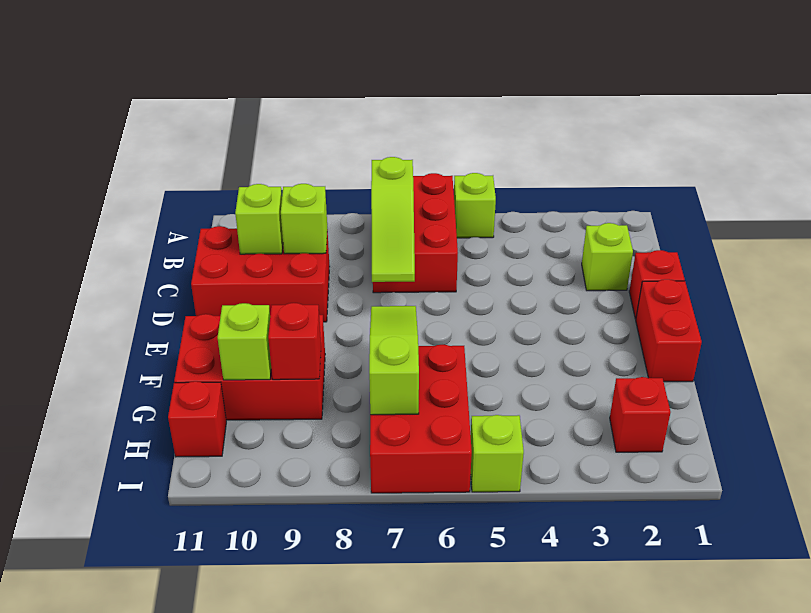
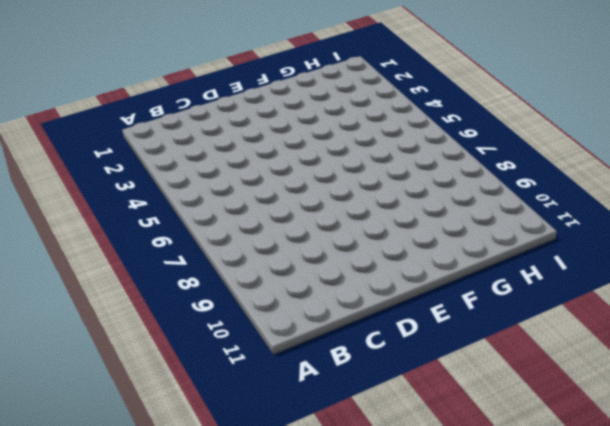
none -> lime 1x1 brick [454,173,496,238]
none -> red 2x3 brick [373,173,458,293]
none -> lime 1x1 brick [582,223,633,291]

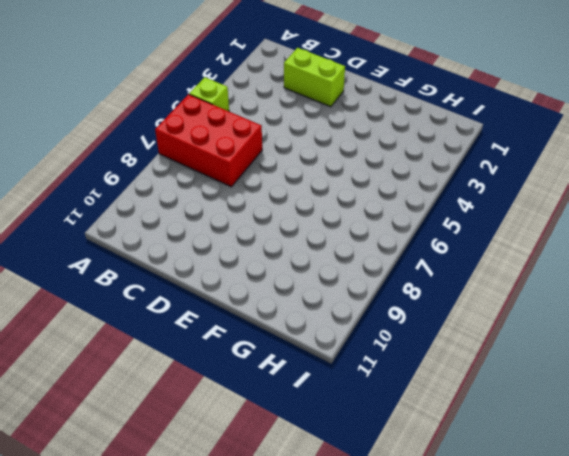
lime 1x2 brick [284,48,345,107] -> lime 1x1 brick [582,223,633,291]
none -> red 2x3 brick [191,226,330,322]
none -> red 1x1 brick [629,250,685,319]
none -> red 1x2 brick [636,279,702,382]

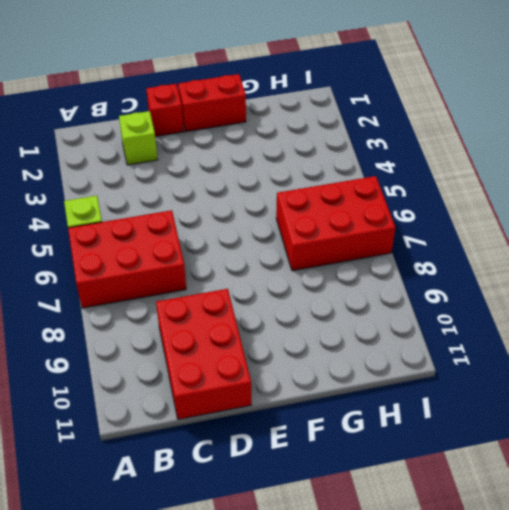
none -> red 2x3 brick [174,314,325,420]
none -> red 1x1 brick [610,377,670,452]
none -> red 1x1 brick [168,381,226,457]

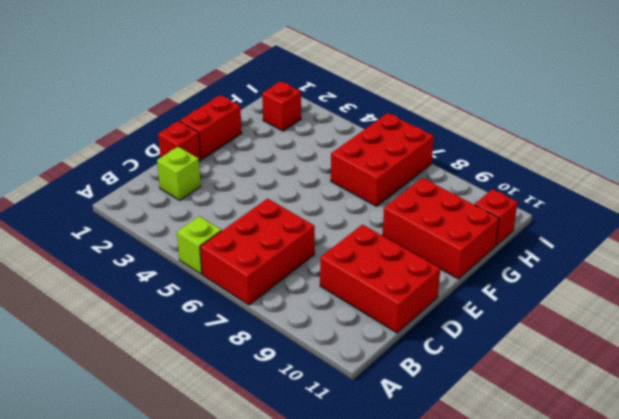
none -> lime 1x1 brick [471,415,524,492]
none -> lime 1x3 slope [371,157,415,282]
none -> lime 1x1 brick [281,184,327,254]

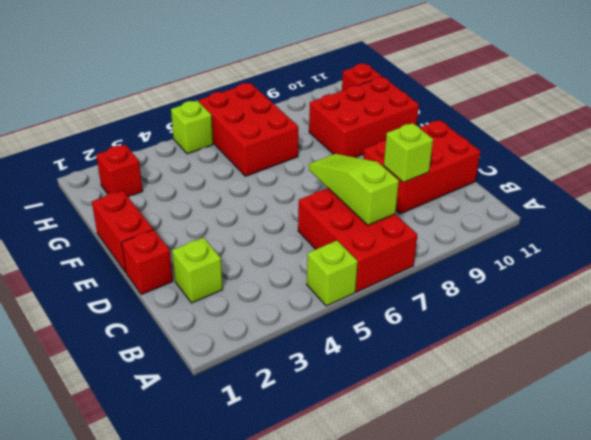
none -> lime 1x1 brick [235,184,283,254]
none -> lime 1x3 slope [369,306,419,415]
none -> red 1x1 brick [268,303,321,380]

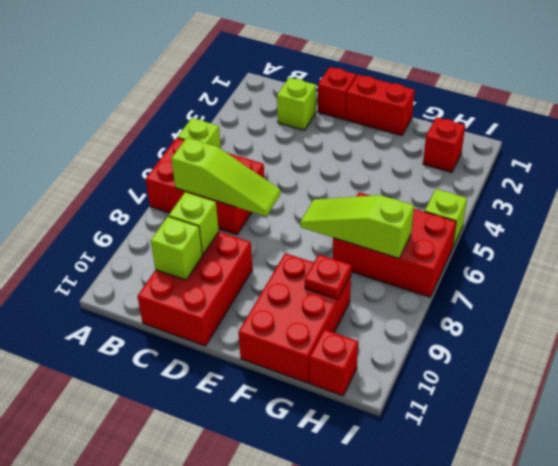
red 1x1 plate [305,255,351,299] -> red 1x1 brick [268,303,321,380]
none -> lime 1x1 brick [218,303,271,380]

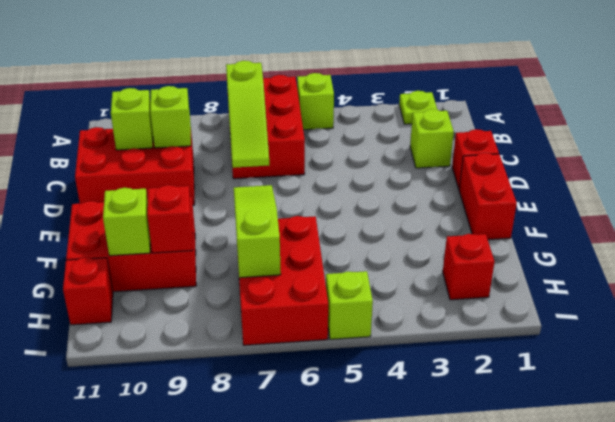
lime 1x1 plate [399,91,437,124] -> none

